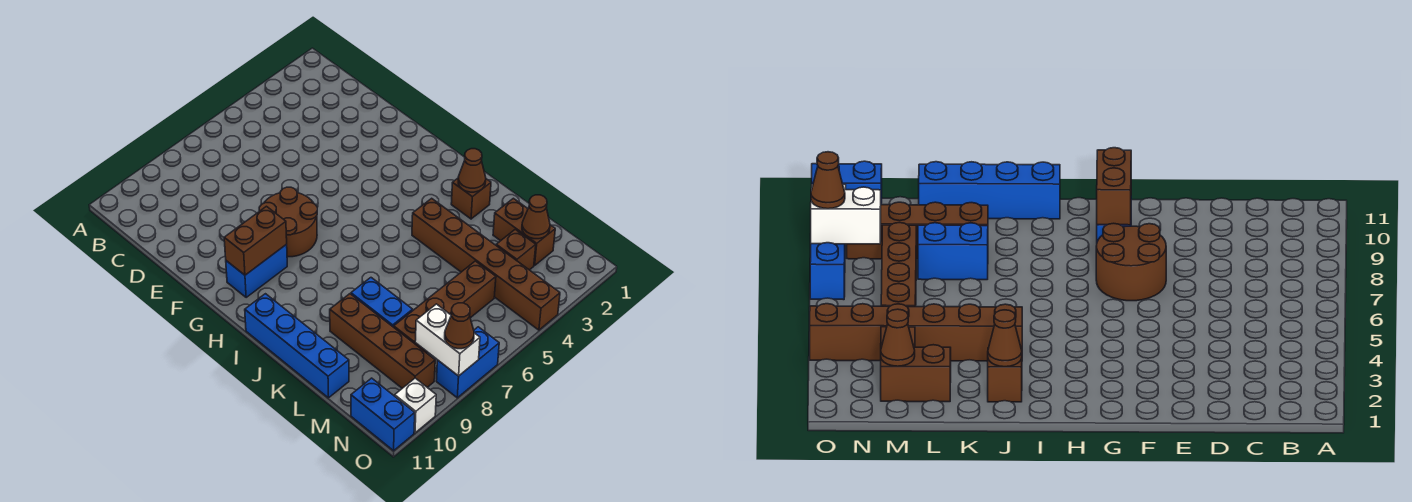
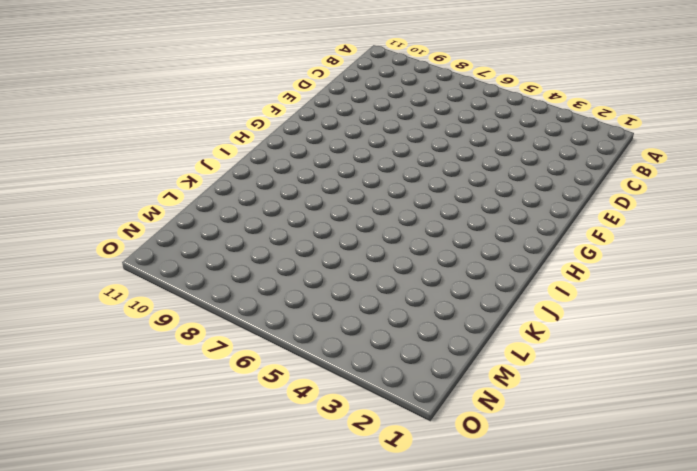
none -> brown 2x2 round brick [259,187,317,257]
none -> blue 1x2 brick [226,244,287,297]
none -> blue 1x4 brick [245,294,349,398]

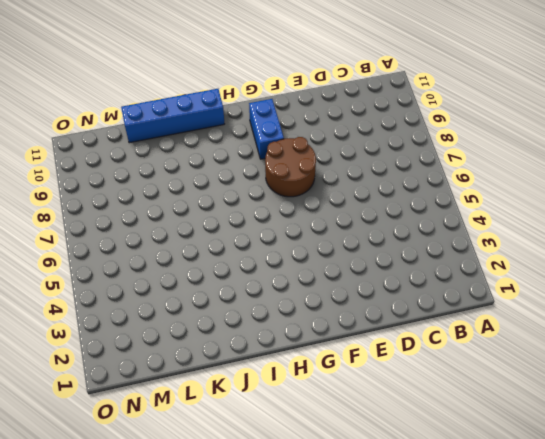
none -> brown 1x1 brick [451,178,491,219]
none -> brown 1x6 brick [412,198,560,330]
none -> blue 1x2 brick [351,278,413,327]

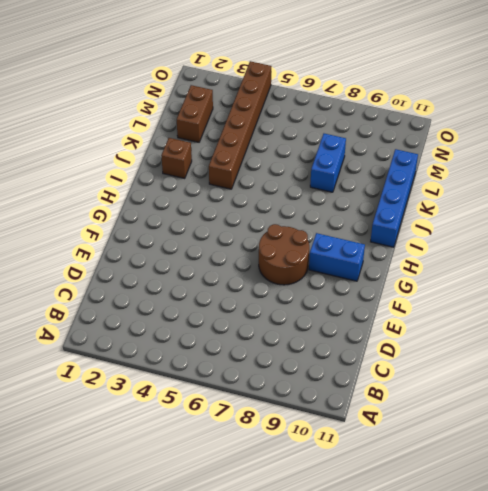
none -> brown 1x4 brick [330,294,435,388]
none -> brown 1x1 brick [496,230,536,270]
none -> brown 1x4 brick [394,261,496,353]

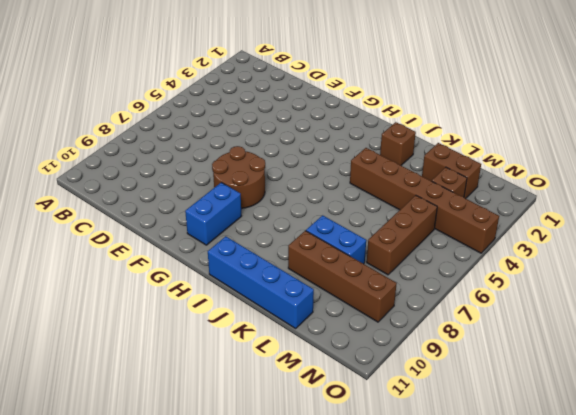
brown 1x3 brick [367,195,437,275] -> brown 1x4 brick [394,261,496,353]
none -> blue 1x2 brick [351,378,415,451]
none -> blue 1x2 brick [436,327,499,398]
none -> white 1x1 brick [395,378,436,433]

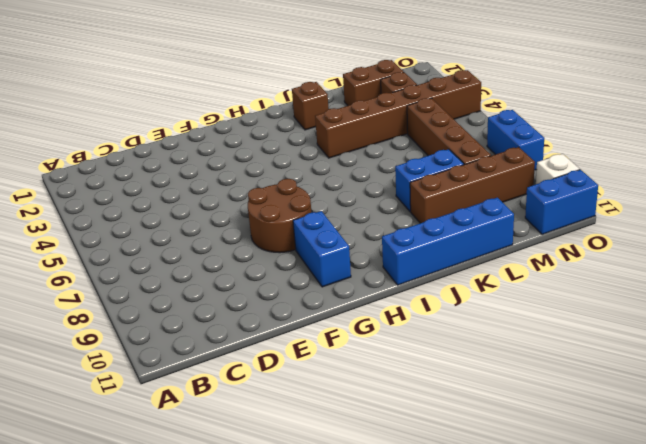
none -> brown 1x2 brick [224,206,287,275]
none -> brown 1x1 cone [458,149,486,192]
none -> brown 1x1 cone [522,195,550,239]

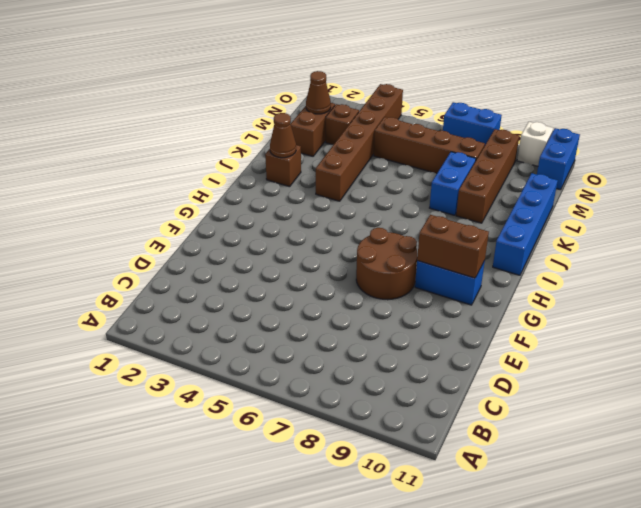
none -> white 1x2 brick [415,304,480,376]
none -> brown 1x1 cone [445,303,474,349]

